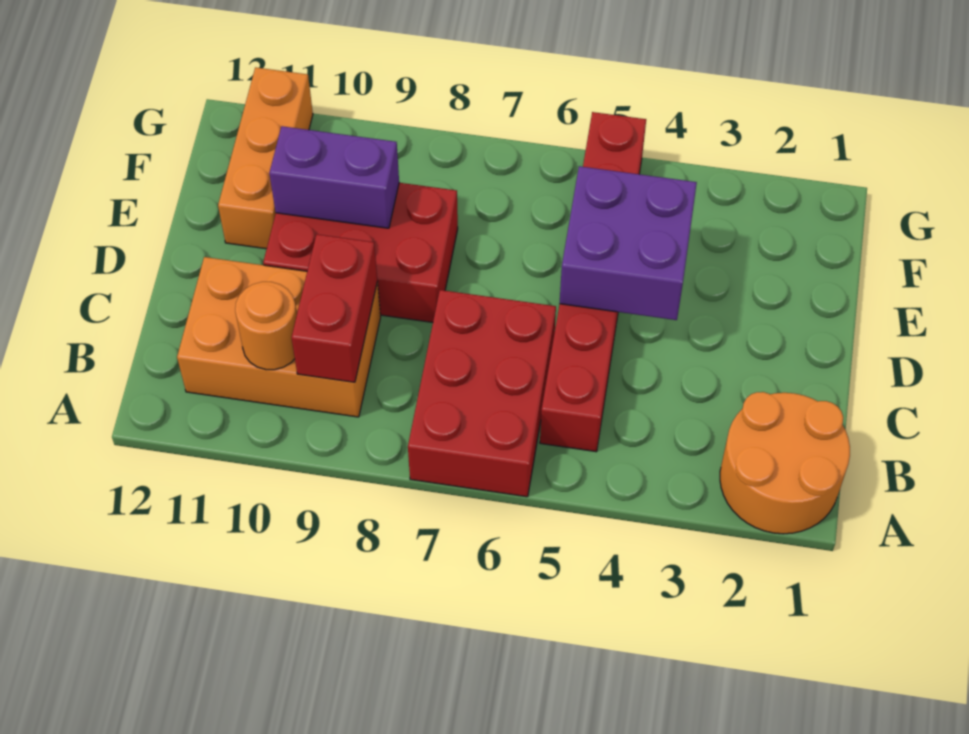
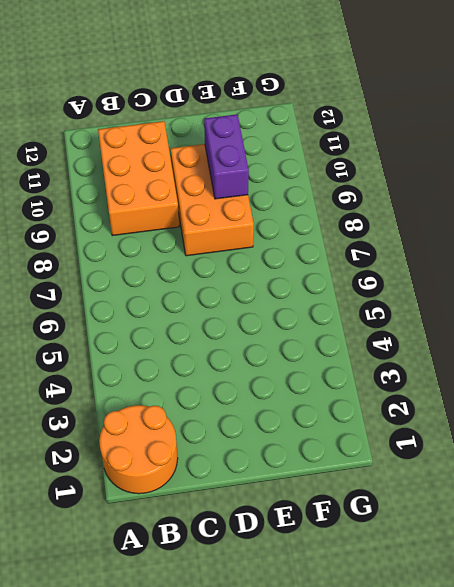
orange 2x3 brick [171,144,254,256] -> red 2x3 brick [263,183,458,322]
none -> red 2x3 brick [408,290,556,497]
none -> red 1x6 brick [540,112,646,452]

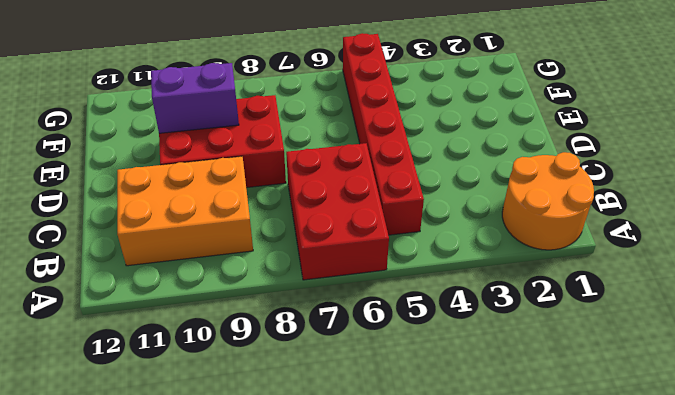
none -> orange 1x3 brick [218,67,313,249]
none -> red 1x2 brick [291,234,377,382]

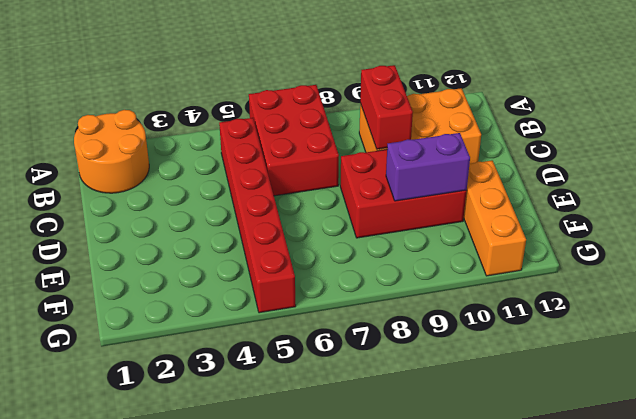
none -> orange 1x1 round brick [235,282,297,370]
none -> purple 2x2 brick [560,166,697,320]

